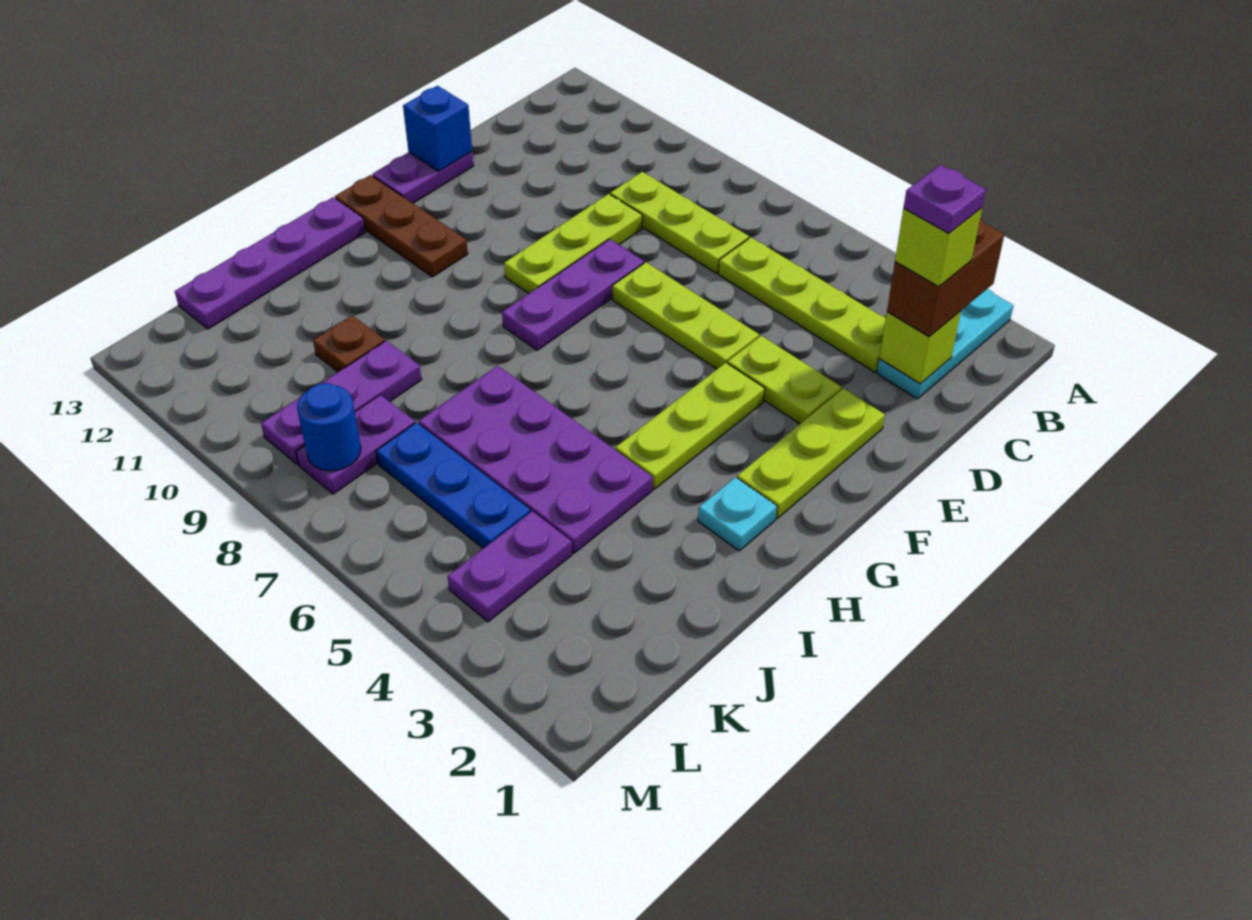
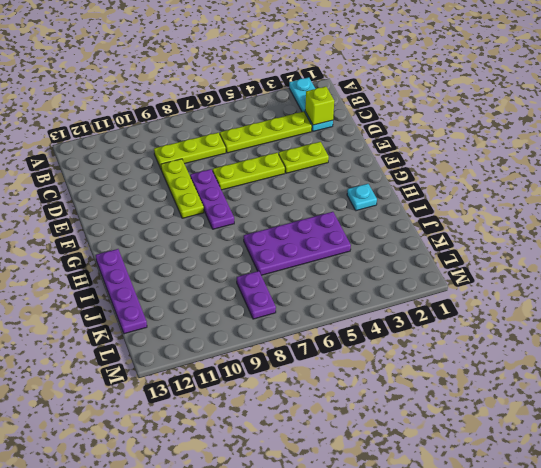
none -> lime 1x3 plate [737,388,885,518]
none -> purple 1x2 plate [372,152,474,203]
none -> lime 1x3 plate [615,363,765,489]

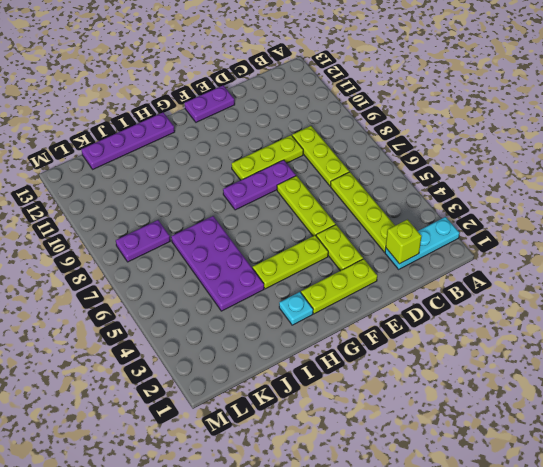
none -> brown 1x3 plate [335,175,468,277]
none -> purple 1x3 plate [261,341,422,465]
none -> brown 1x1 plate [313,315,385,372]

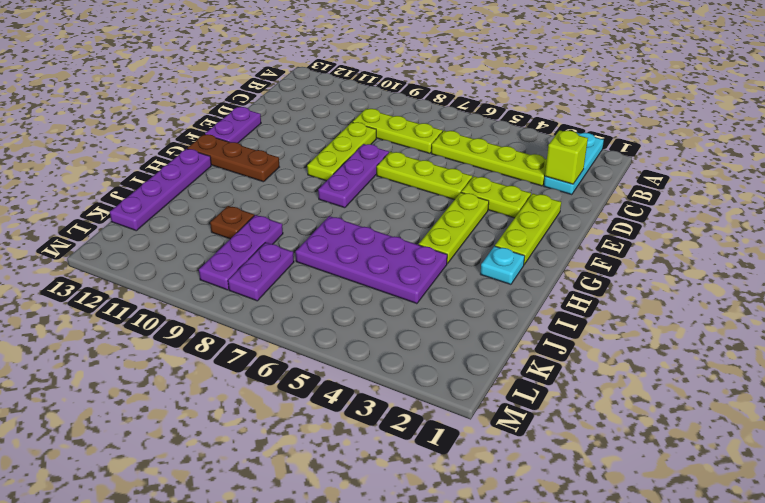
none -> purple 1x2 plate [448,511,572,622]
none -> blue 1x3 plate [376,422,530,548]
none -> blue 1x1 brick [403,86,472,171]

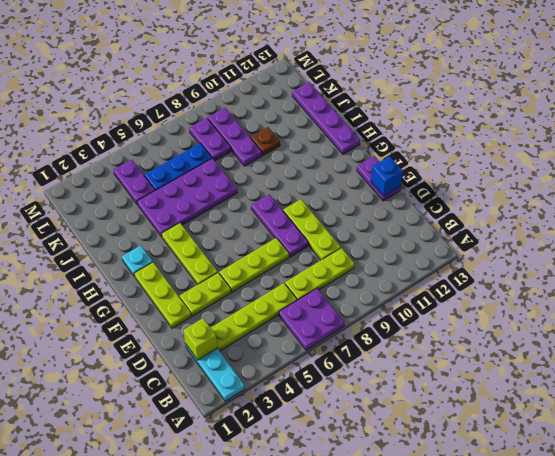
purple 2x2 plate [279,288,345,350] -> none
none -> brown 1x3 plate [335,175,468,277]
none -> blue 1x1 round brick [297,383,361,471]
none -> brown 1x2 brick [887,219,1004,337]

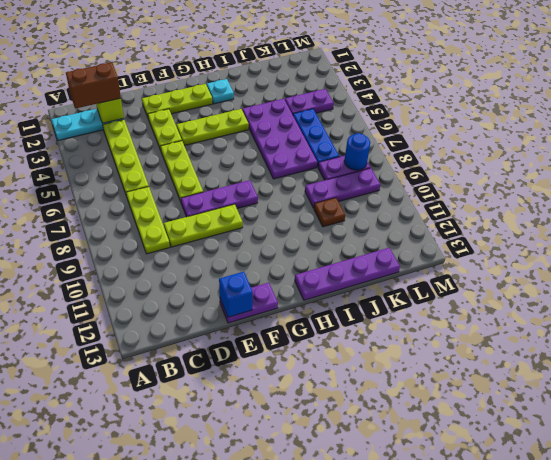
none -> brown 1x3 plate [335,175,468,277]
none -> lime 1x1 brick [895,208,982,287]
none -> purple 1x1 plate [904,165,986,233]

